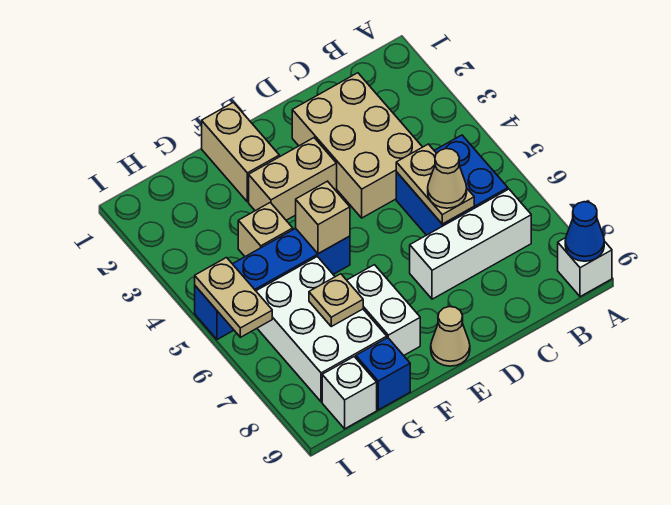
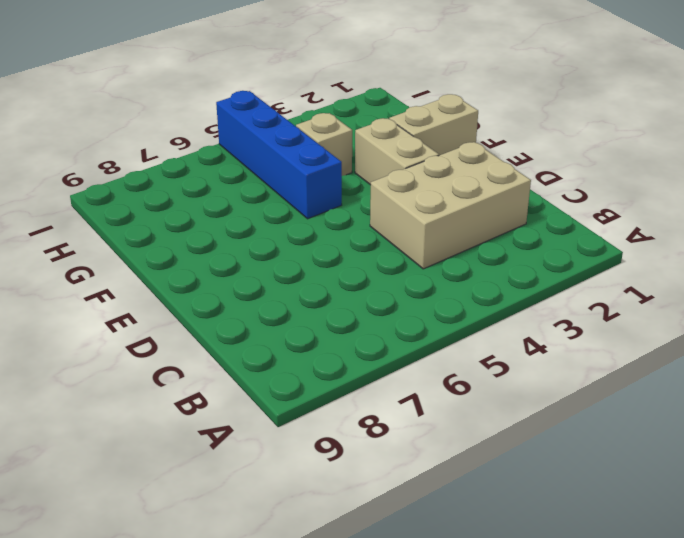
none -> white 1x1 brick [558,238,612,297]
none -> blue 2x2 brick [396,135,508,235]
none -> white 1x3 brick [410,189,531,299]

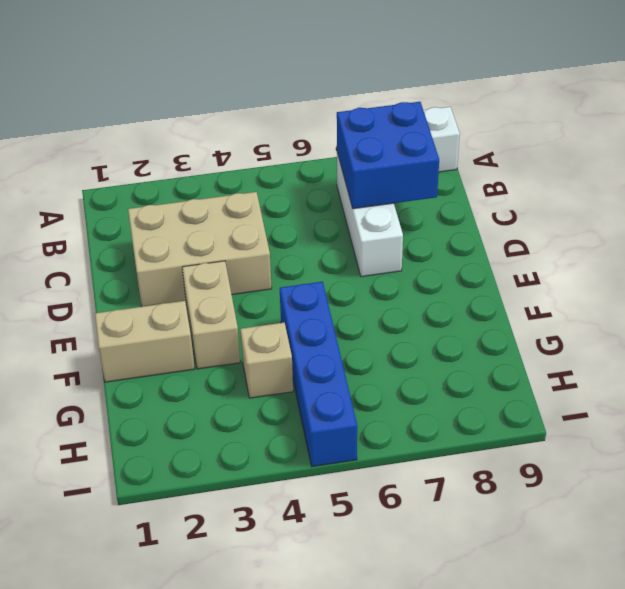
blue 2x2 brick [337,102,439,209] -> blue 2x2 brick moved to [396,135,508,235]
none -> tan 1x1 cone [431,307,470,366]
none -> white 1x2 brick [347,265,420,355]
none -> white 2x3 brick [256,257,387,402]

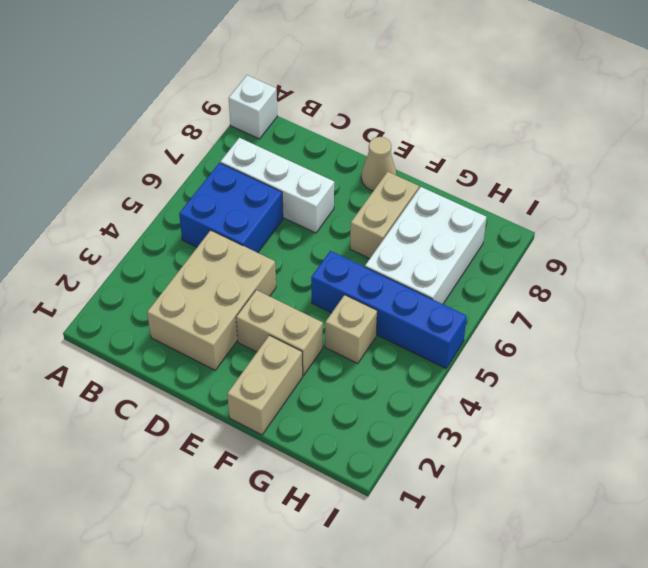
tan 1x2 brick [350,172,419,259] -> white 1x2 brick [347,265,420,355]
none -> blue 1x1 brick [356,338,410,410]
none -> white 1x1 brick [322,357,377,429]
none -> blue 1x1 cone [565,202,604,261]

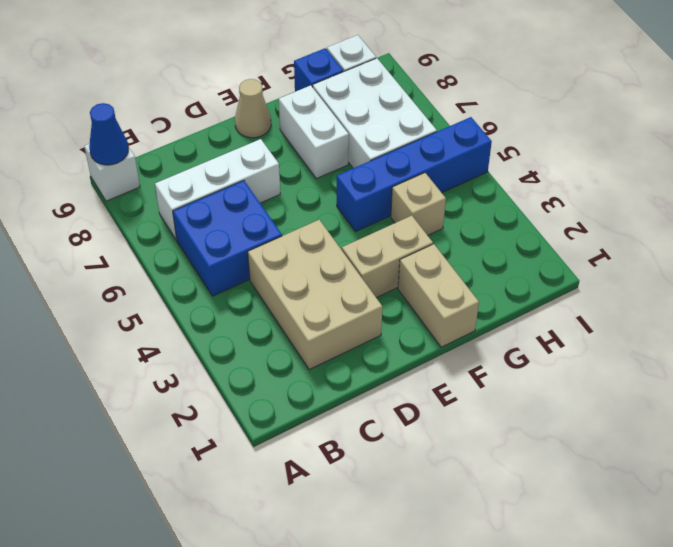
none -> tan 1x2 plate [396,144,474,224]
none -> tan 1x1 brick [296,181,350,254]
none -> tan 1x1 plate [309,274,363,327]

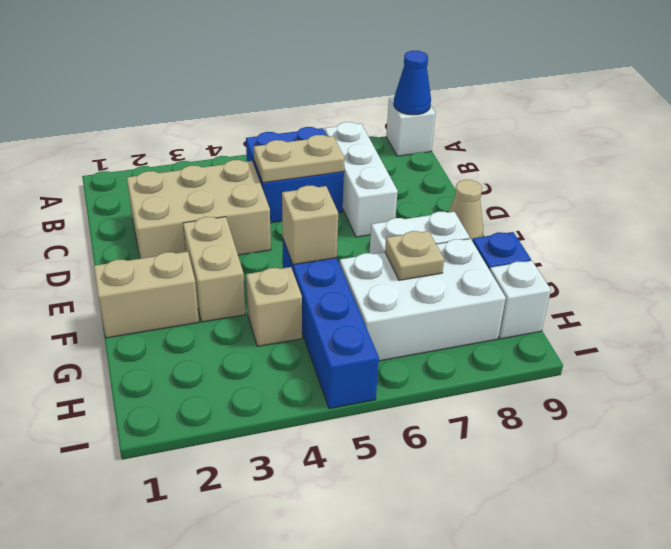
none -> tan 1x2 plate [195,258,272,337]
none -> tan 1x1 cone [428,149,467,208]

